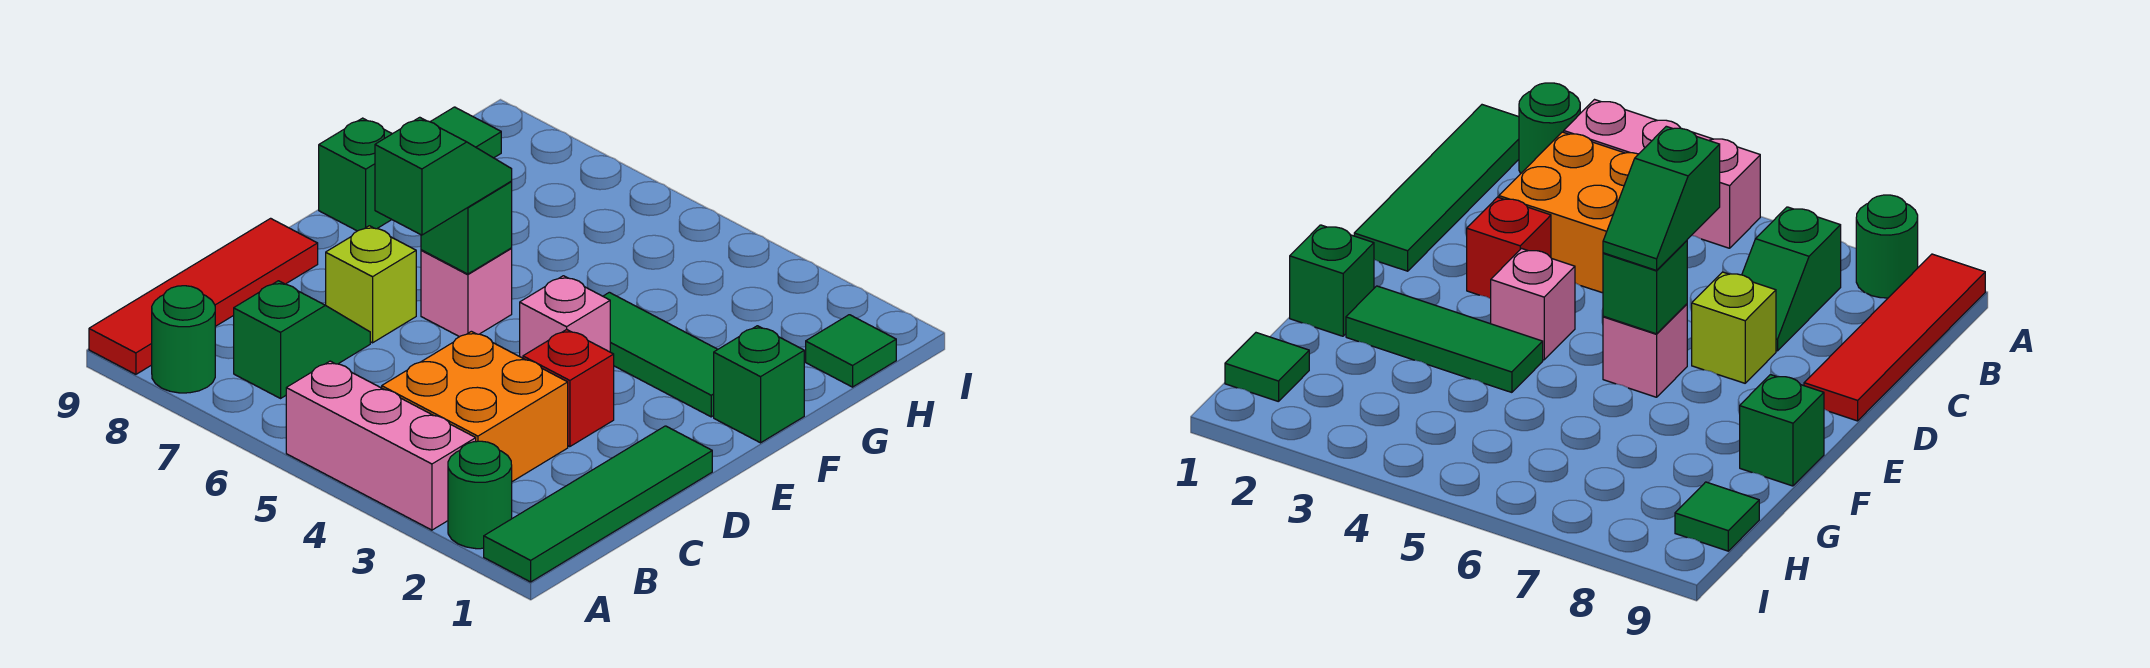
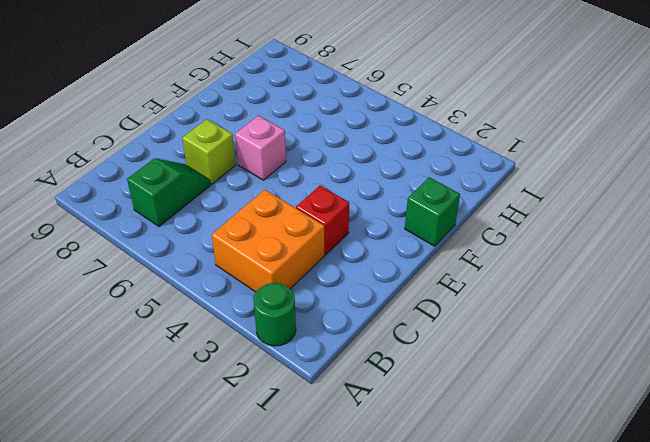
none -> green 1x4 tile [484,426,712,582]
none -> pink 1x3 brick [286,361,476,530]
none -> green 1x1 round brick [152,286,215,393]

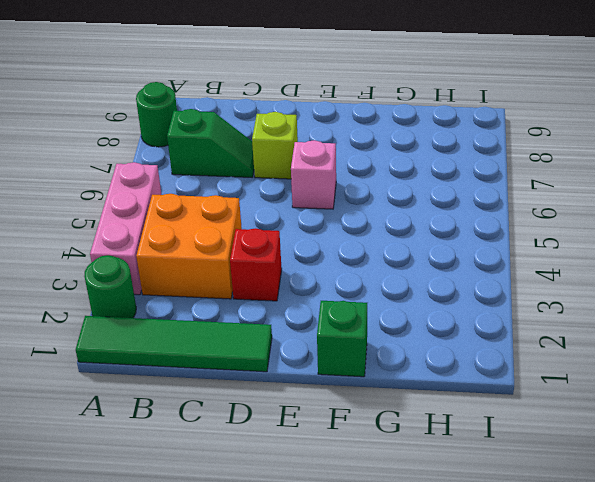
none -> red 1x4 tile [89,218,318,374]
none -> pink 1x1 brick [520,276,610,358]
none -> green 1x3 tile [603,292,718,417]

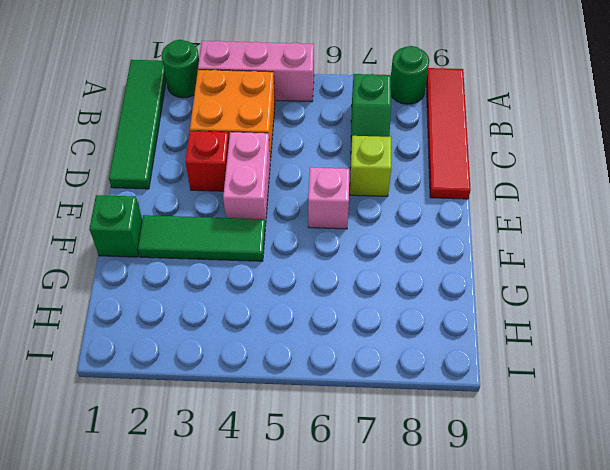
pink 1x2 brick [223,132,270,226] -> pink 1x1 brick [520,276,610,358]
none -> green 1x1 brick [319,118,392,231]
none -> green 1x1 tile [806,315,896,387]
none -> green 1x1 tile [430,107,501,158]

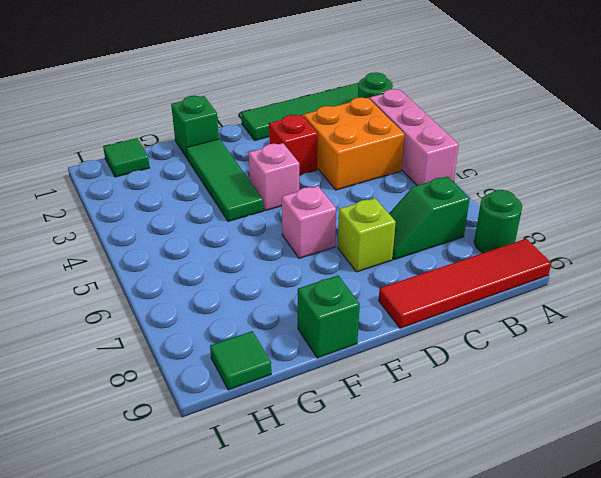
none -> green 1x1 brick [421,182,512,274]
none -> green 1x2 slope [375,117,512,235]

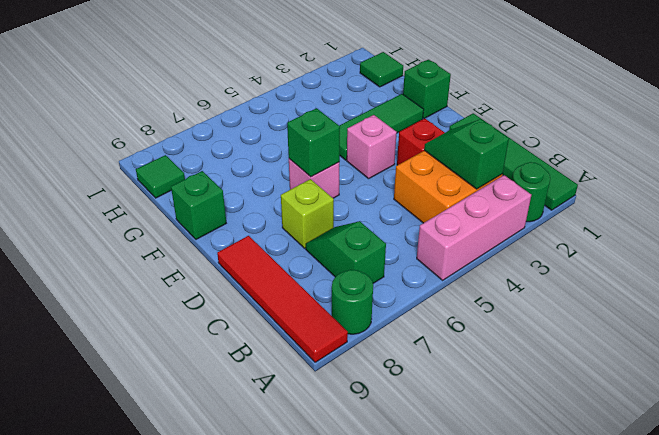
green 1x2 slope [424,119,509,189] -> green 1x2 slope moved to [375,117,512,235]

